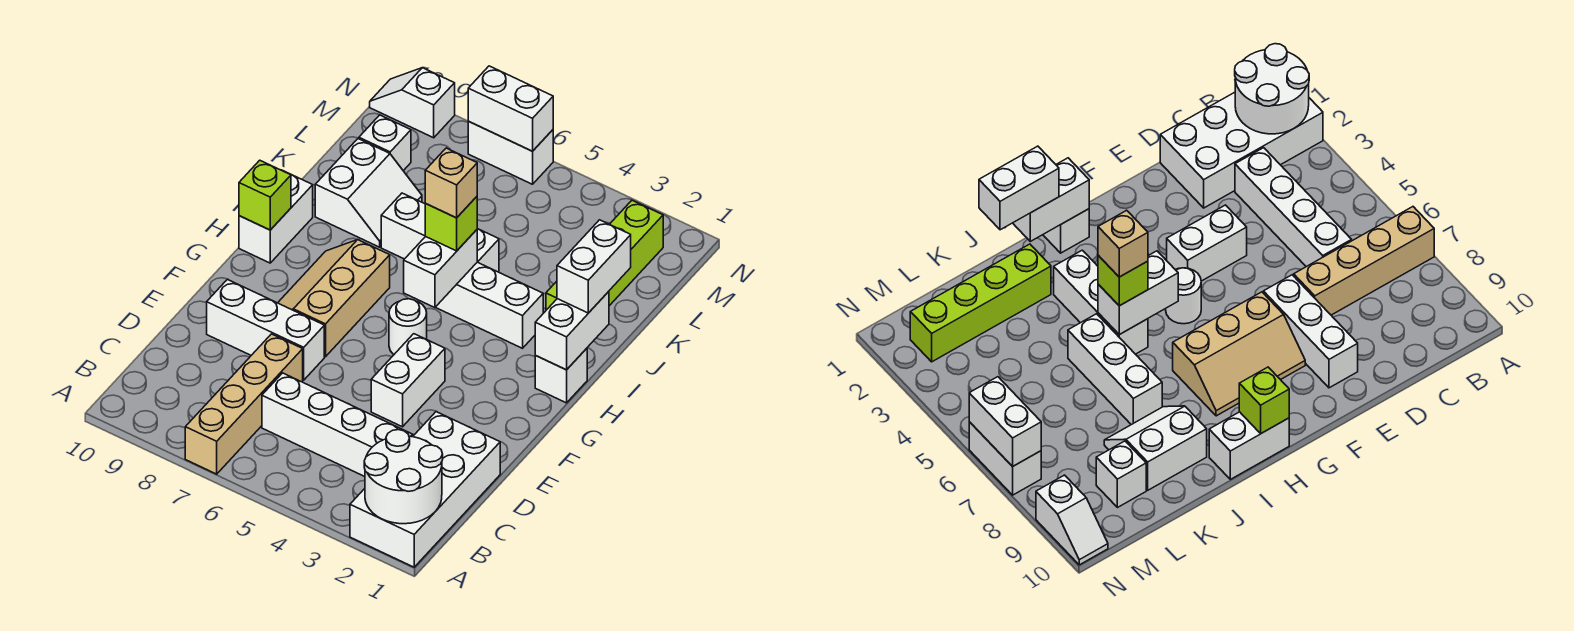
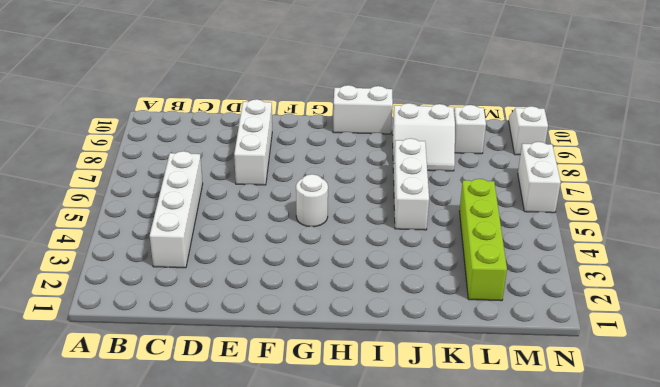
lime 1x4 brick [459,179,507,301] -> lime 1x4 brick turned to [546,200,663,310]
none -> white 2x4 brick [350,412,500,567]
none -> tan 1x4 brick [185,334,303,474]
none -> white 1x2 brick [371,334,445,427]

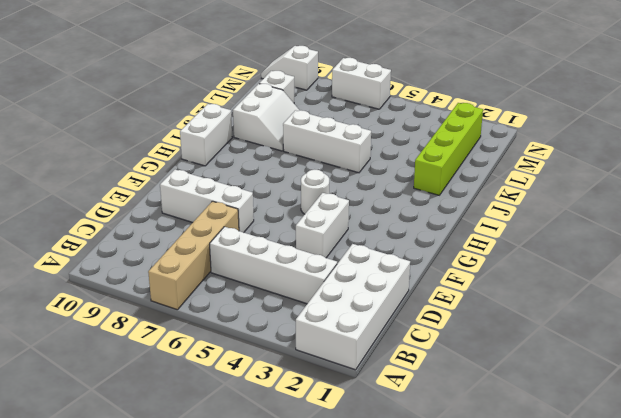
none -> tan 2x3 slope [278,240,390,357]
none -> white 1x1 brick [535,348,587,403]
none -> white 1x3 brick [435,262,543,348]

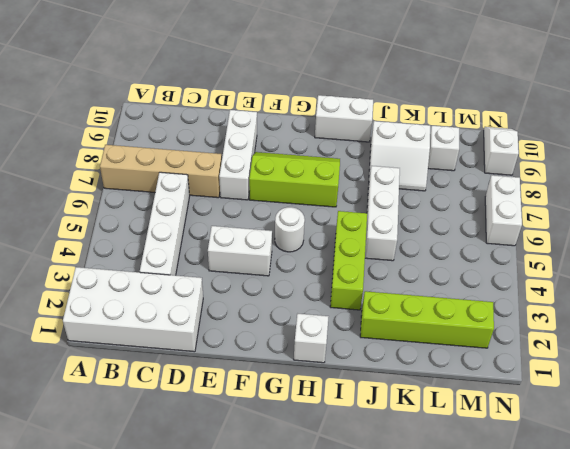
lime 2x3 slope [249,152,340,207] -> tan 2x3 slope [278,240,390,357]
lime 1x3 brick [330,211,367,310] -> white 1x3 brick [435,262,543,348]
none -> white 2x2 round brick [364,430,443,524]
none -> white 1x2 brick [535,291,609,370]
none -> white 1x2 brick [404,230,477,308]

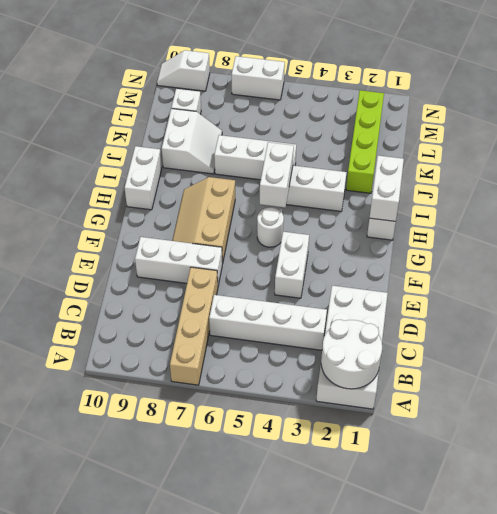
none -> lime 1x1 brick [239,160,291,230]
none -> white 1x2 brick [468,66,553,151]
none -> white 1x2 brick [557,220,631,313]

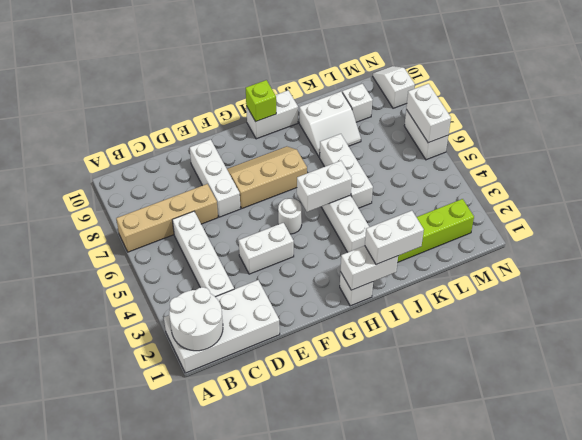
none -> lime 1x1 brick [425,197,477,251]
none -> tan 1x1 brick [425,148,477,218]

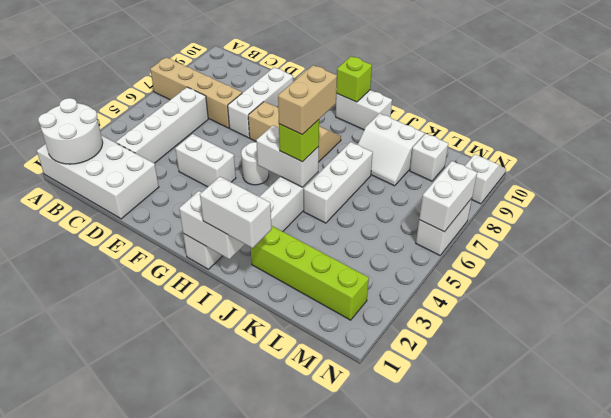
tan 1x2 brick [278,65,337,135] -> tan 1x1 brick [425,148,477,218]

